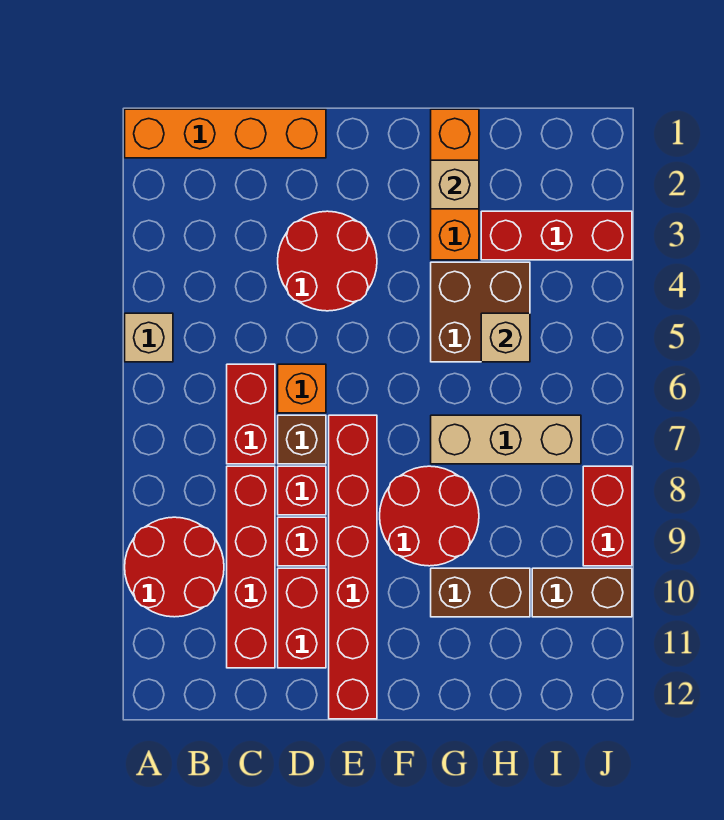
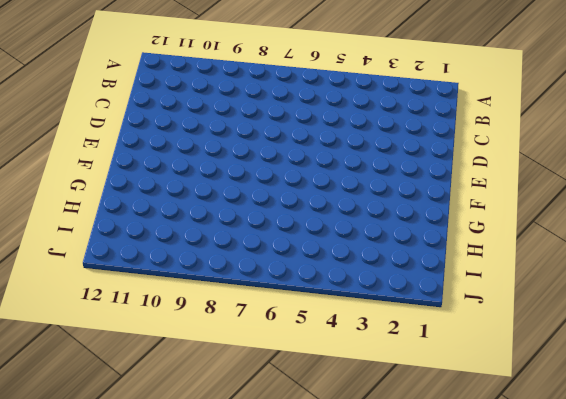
none -> orange 1x4 brick [125,109,326,158]
none -> tan 1x1 brick [125,313,173,362]
none -> red 2x2 round brick [125,517,224,617]

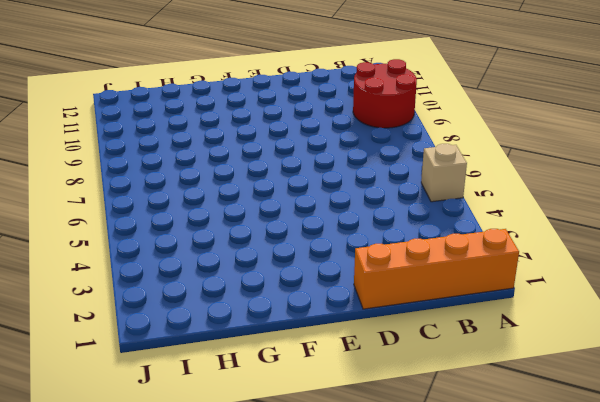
none -> red 1x2 brick [227,364,275,464]
none -> red 1x4 brick [227,466,275,668]
none -> red 2x2 round brick [278,211,377,311]

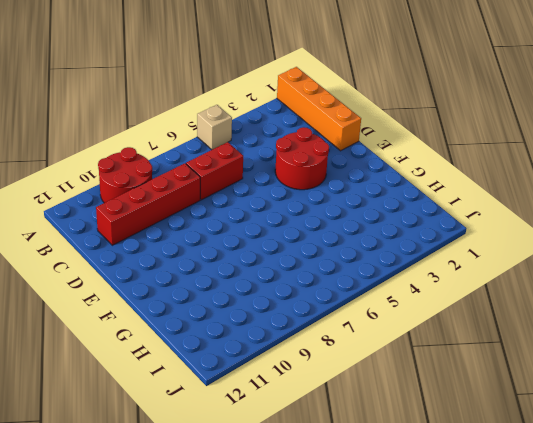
none -> orange 1x1 brick [278,364,326,413]
none -> brown 1x1 brick [278,415,326,464]
none -> red 1x1 brick [278,466,326,515]

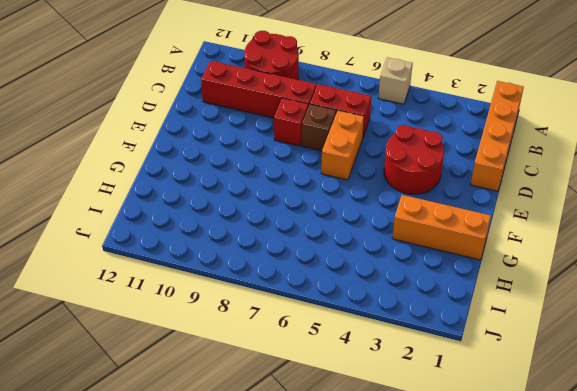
orange 1x2 brick [321,110,364,180] -> orange 1x1 brick [278,364,326,413]
none -> red 1x1 brick [278,517,326,566]
none -> red 1x2 brick [278,568,326,668]
none -> red 1x6 brick [329,415,377,719]

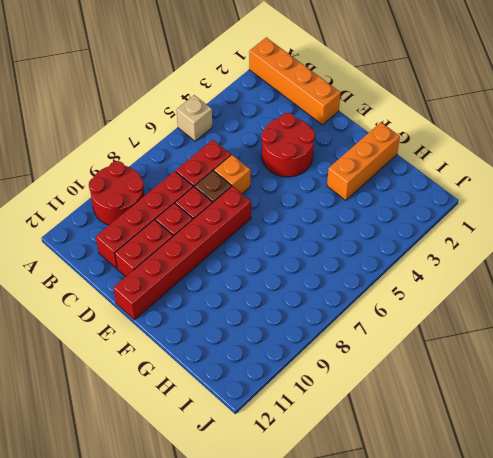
none -> red 2x2 round brick [380,466,479,566]
none -> brown 2x2 brick [431,262,530,362]
none -> tan 1x3 brick [431,415,581,464]

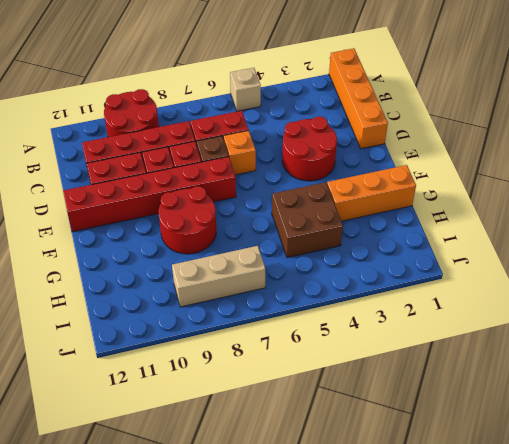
tan 1x3 brick [172,246,265,307] -> tan 1x3 brick turned to [431,415,581,464]
none -> brown 1x2 brick [431,568,530,617]
none -> red 1x3 brick [481,211,632,260]
none -> brown 1x2 brick [532,568,632,617]

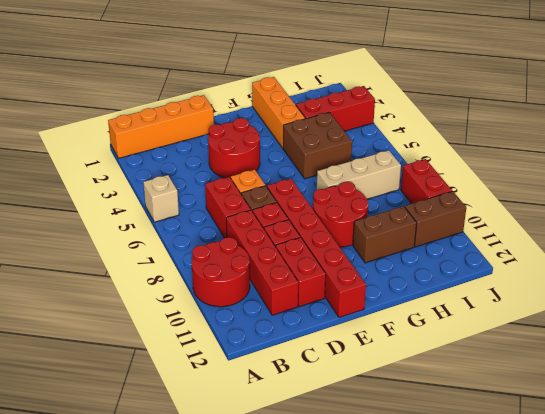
none -> tan 1x1 brick [431,160,479,209]
none -> tan 1x1 brick [481,313,530,362]

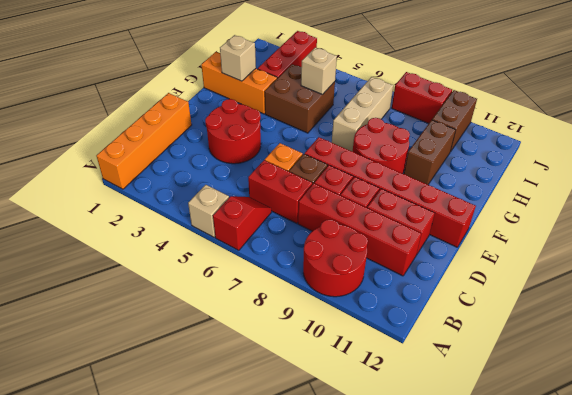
red 1x2 slope [213,196,271,250] -> none

